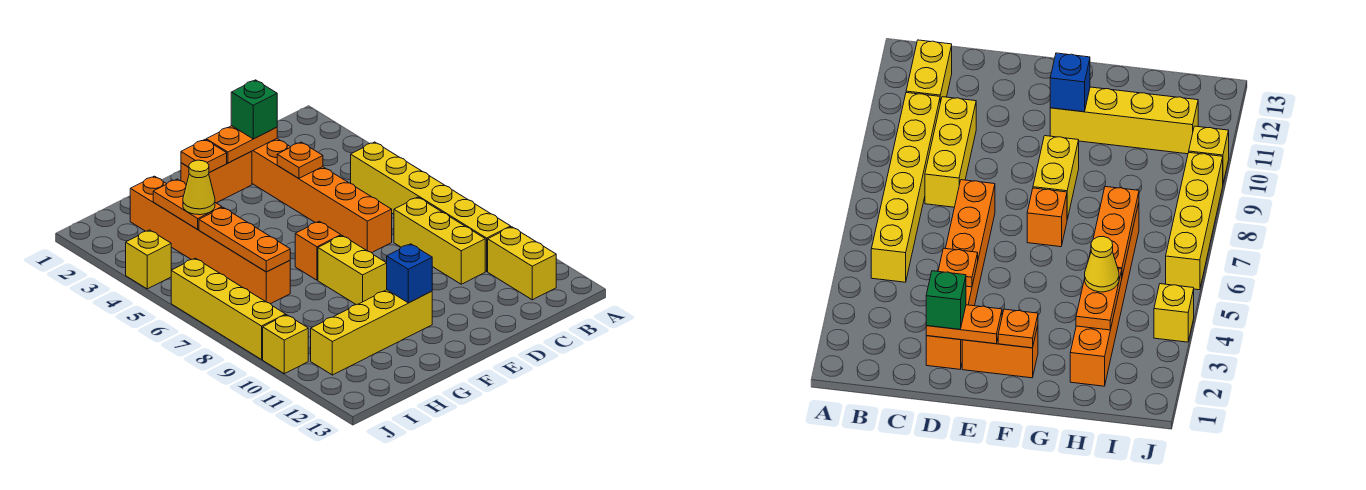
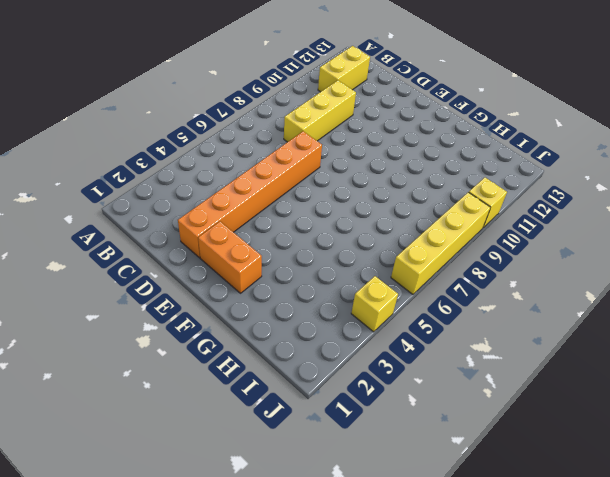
none -> yellow 1x6 brick [351,142,511,271]
none -> orange 1x1 brick [295,221,341,280]
none -> yellow 1x2 brick [318,236,387,305]

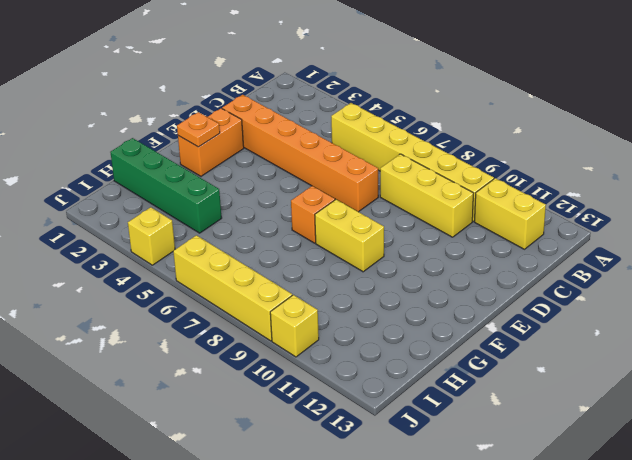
green 1x4 brick [110,138,222,233] -> orange 1x6 brick [130,176,290,304]
none -> yellow 1x4 brick [311,290,432,375]
none -> orange 1x2 plate [206,126,277,163]
none -> orange 1x1 plate [277,142,323,178]

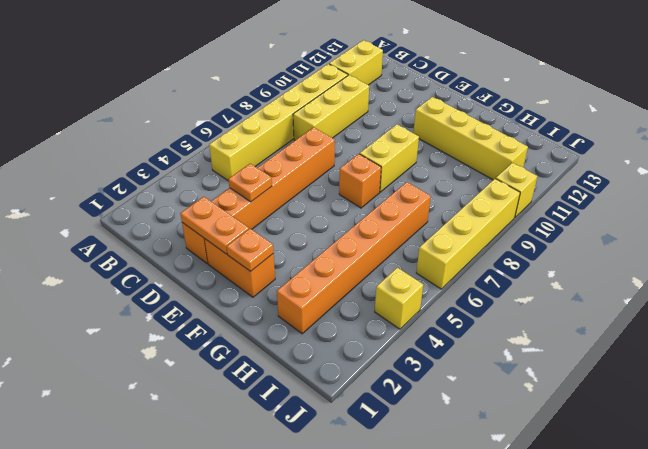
none -> blue 1x1 brick [387,244,432,303]
none -> orange 1x2 plate [153,179,222,229]
none -> orange 1x3 plate [199,207,290,272]

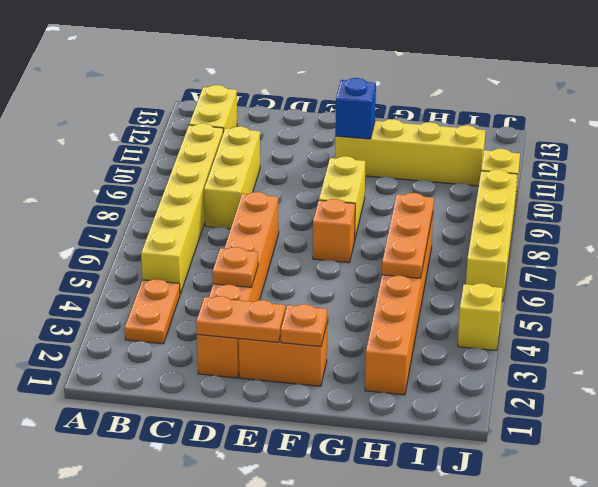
orange 1x2 plate [125,279,180,344] -> orange 1x2 plate moved to [153,179,222,229]
none -> green 1x1 brick [231,80,277,139]
none -> yellow 1x1 cone [183,160,215,215]

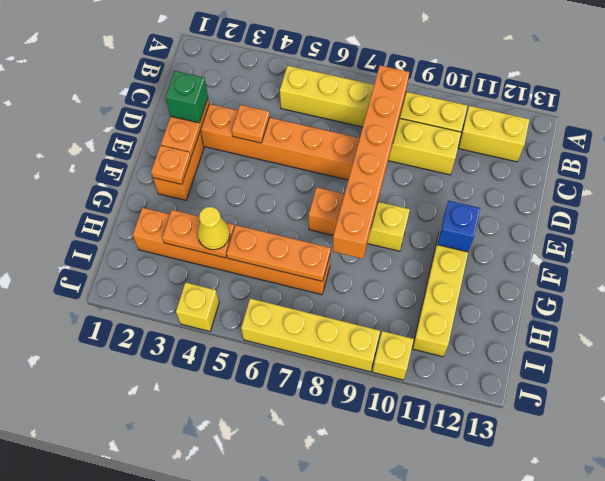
orange 1x6 brick [332,65,409,259] -> none

